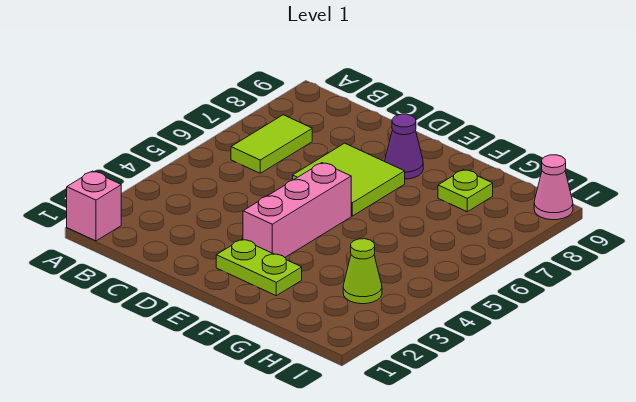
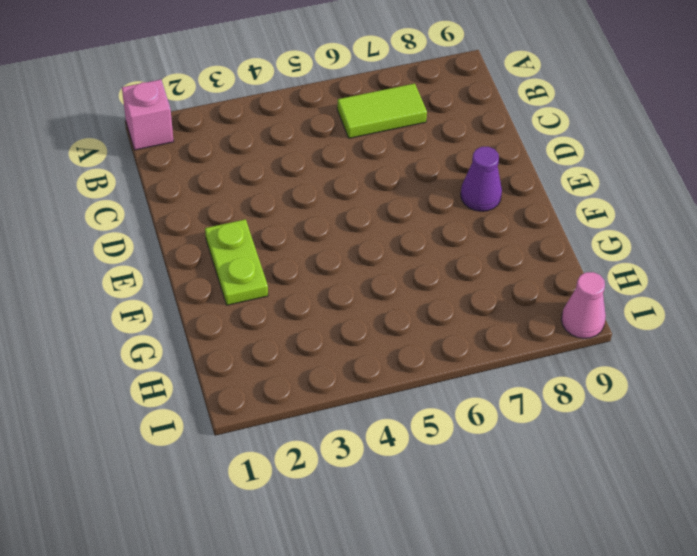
none -> lime 2x2 tile [293,143,405,216]
none -> pink 1x3 brick [243,163,351,257]

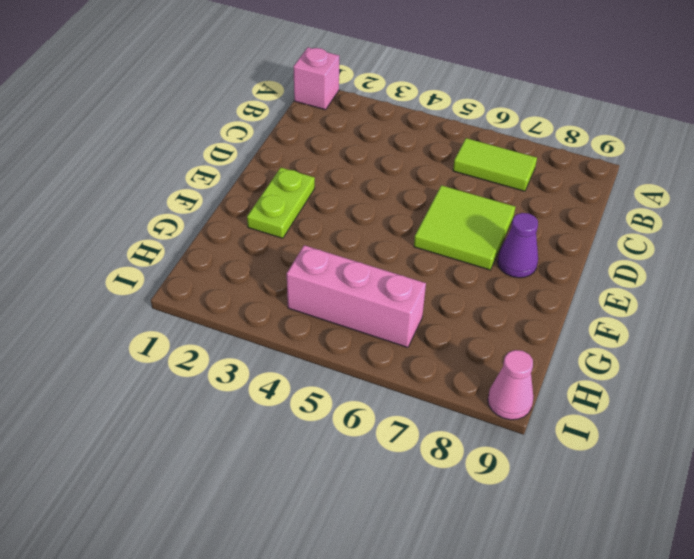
pink 1x3 brick [287,245,426,347] -> pink 1x3 brick moved to [243,163,351,257]
none -> lime 1x1 plate [438,170,493,212]
none -> lime 1x1 cone [343,239,382,304]

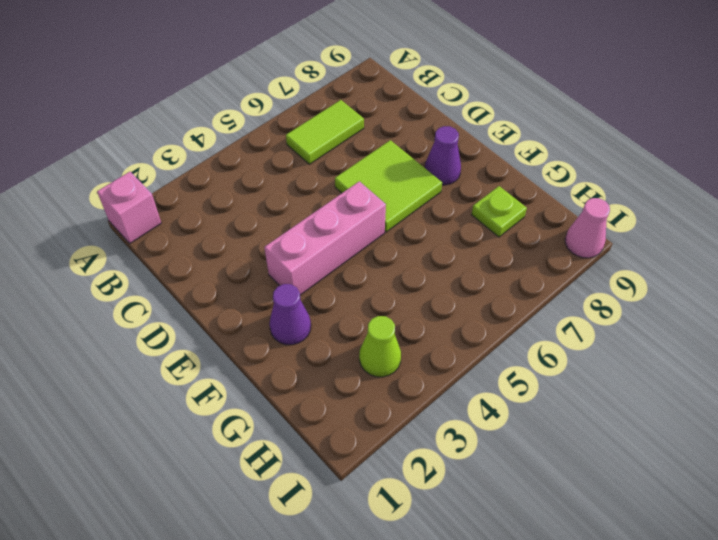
purple 1x1 cone [269,284,311,345] -> lime 1x2 plate [216,239,302,296]

